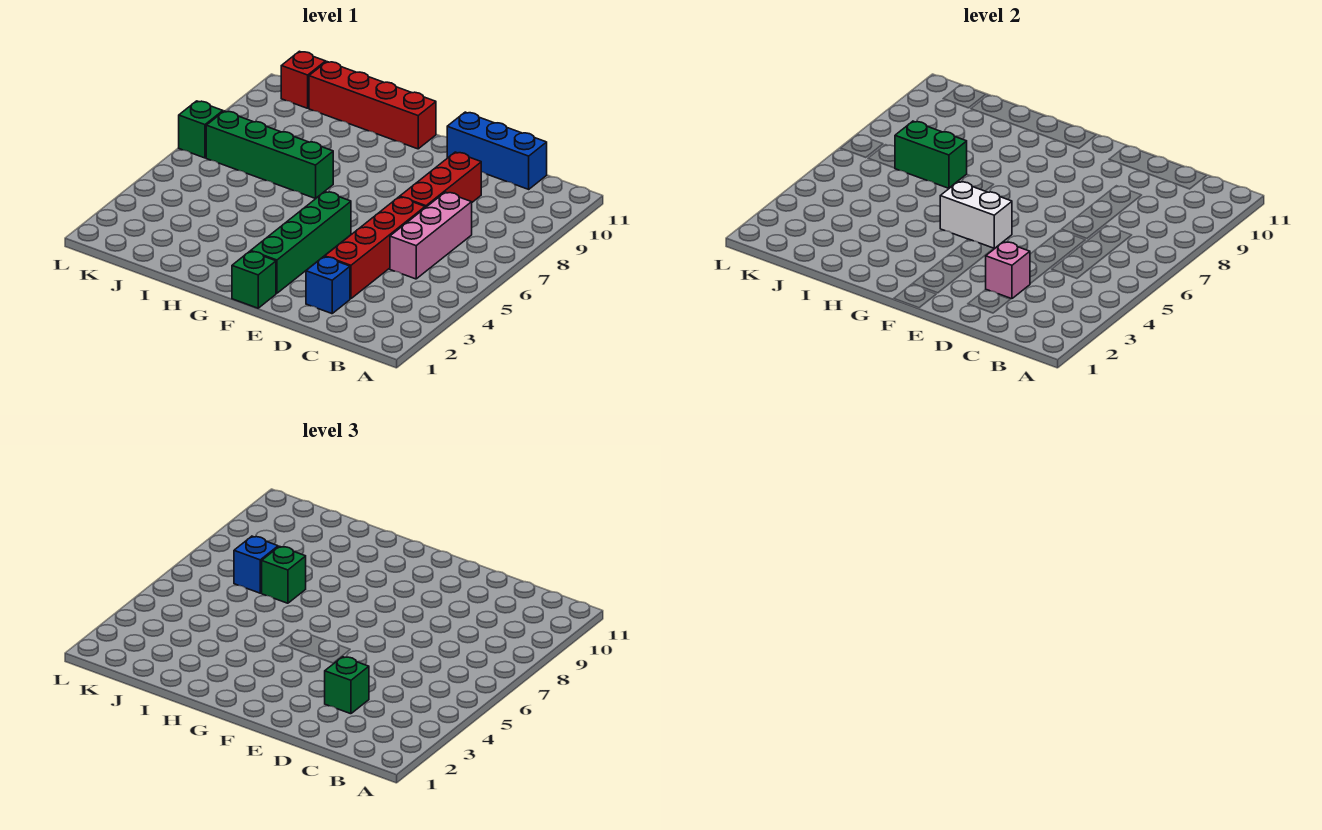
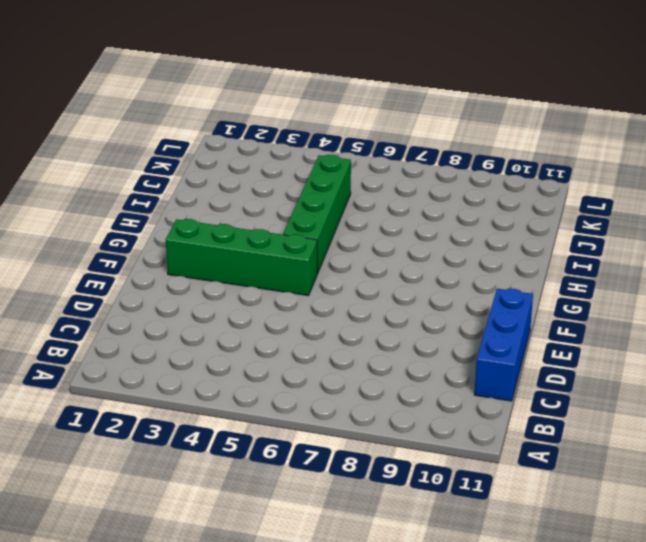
green 1x4 brick [283,155,351,274] -> green 1x4 brick moved to [206,111,333,199]
none -> pink 1x3 brick [390,192,472,279]
none -> blue 1x1 brick [306,257,350,314]
none -> red 1x4 brick [325,197,425,299]

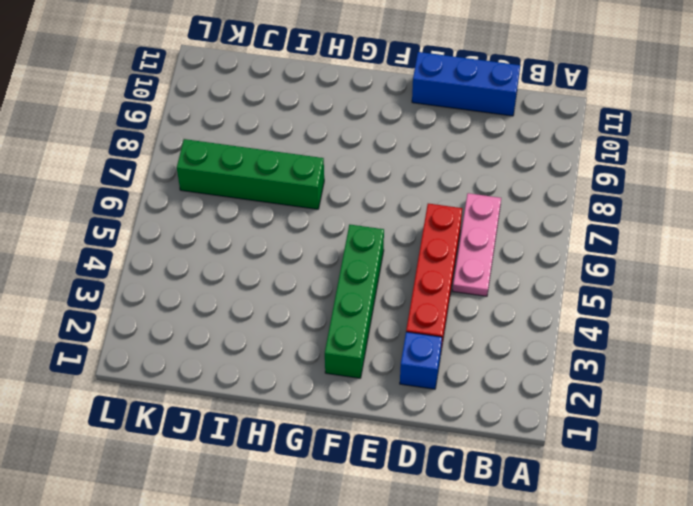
pink 1x3 plate [453,193,501,296] -> pink 1x3 brick [390,192,472,279]
none -> red 1x3 brick [400,152,481,208]
none -> green 1x1 brick [232,251,276,308]
none -> red 1x4 brick [309,62,436,149]

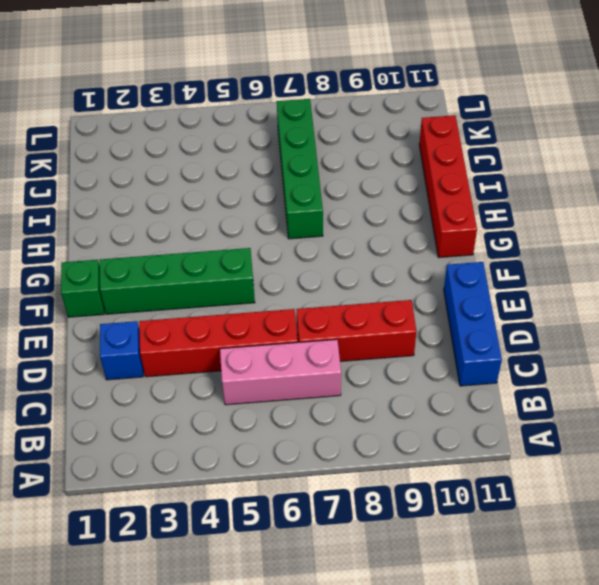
none -> red 1x1 brick [281,51,326,108]
none -> green 1x1 brick [179,101,223,158]
none -> pink 1x1 brick [986,242,1030,299]

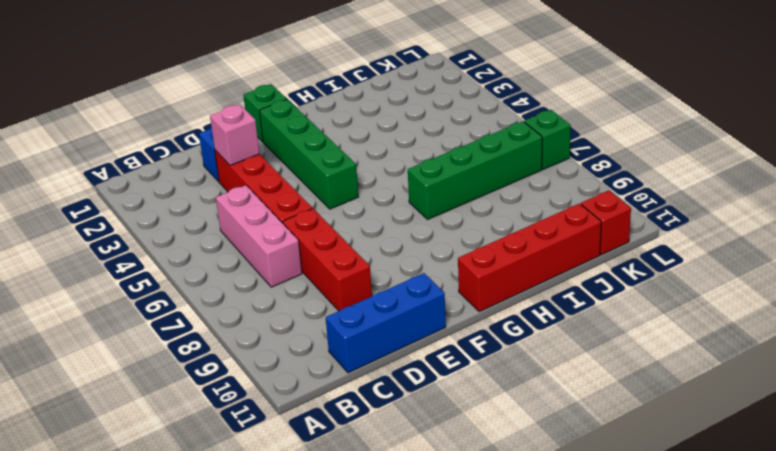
none -> white 1x2 brick [940,181,1012,249]
none -> green 1x2 brick [895,121,967,188]
none -> green 1x1 brick [325,657,369,714]

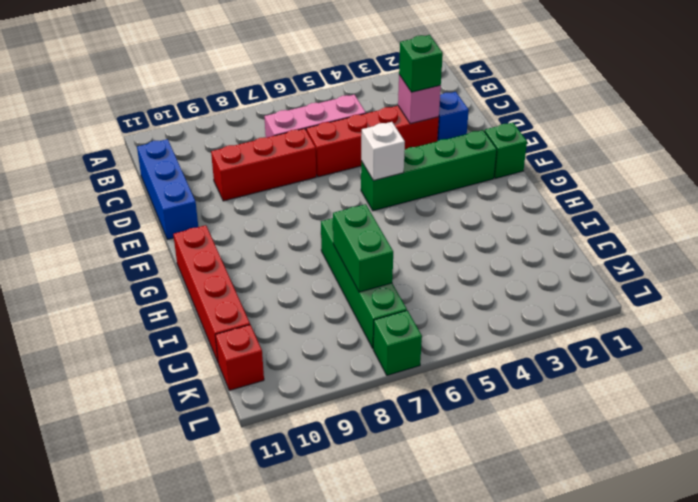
white 1x1 brick [361,122,405,181] -> white 1x2 brick [940,181,1012,249]
none -> green 1x1 brick [262,546,306,603]
none -> blue 1x1 brick [234,536,278,593]

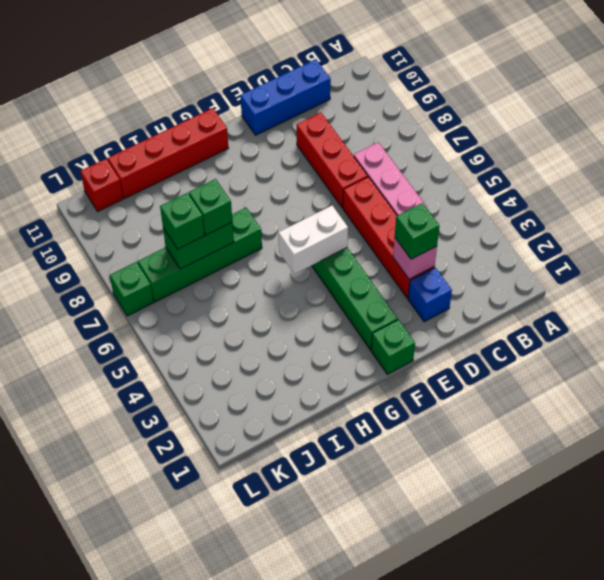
green 1x1 brick [160,193,204,249] -> blue 1x1 brick [234,536,278,593]

